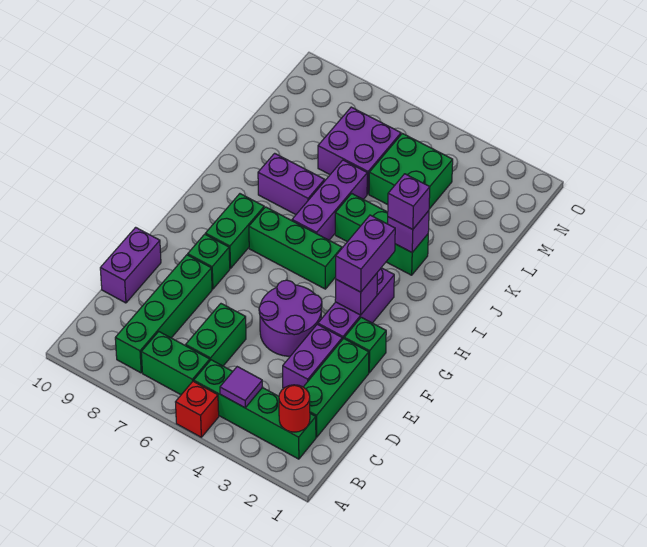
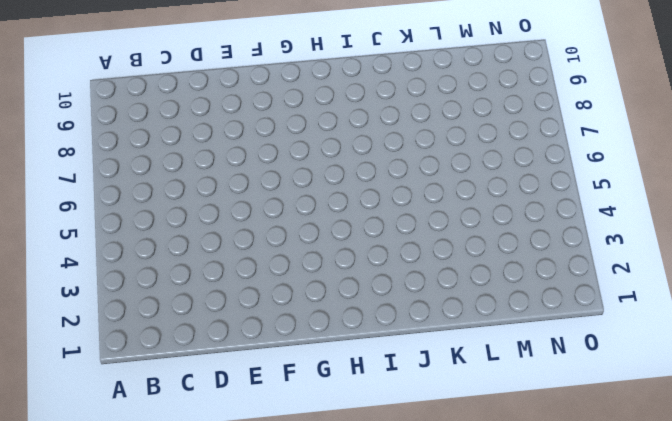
none -> red 1x1 brick [176,381,219,437]
none -> green 1x4 brick [194,360,316,459]
none -> green 1x2 brick [141,332,210,395]

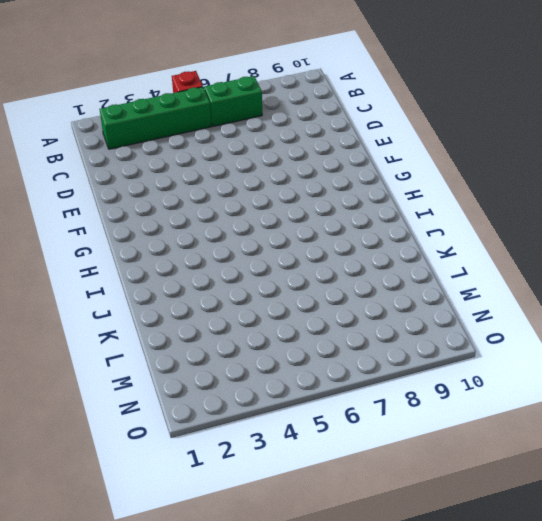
none -> green 1x4 brick [115,255,212,373]
none -> green 1x3 brick [304,338,369,437]
none -> green 1x2 brick [186,304,246,366]

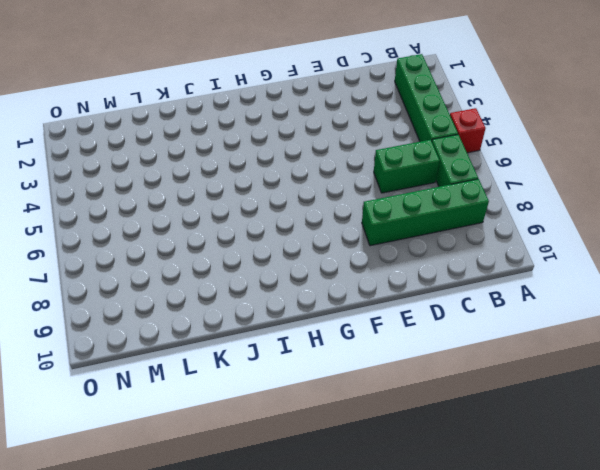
none -> green 1x3 brick [304,338,369,437]
none -> purple 1x2 brick [283,324,342,388]
none -> purple 1x2 brick [100,227,161,303]

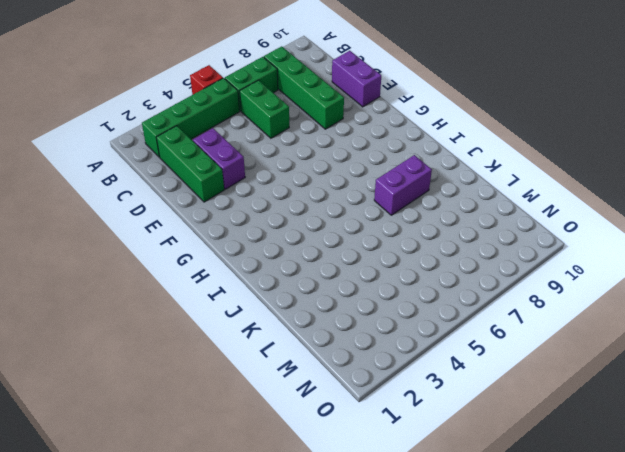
none -> purple 2x2 round brick [259,280,322,356]
none -> green 1x1 brick [344,317,386,373]
none -> purple 1x3 brick [318,268,394,339]

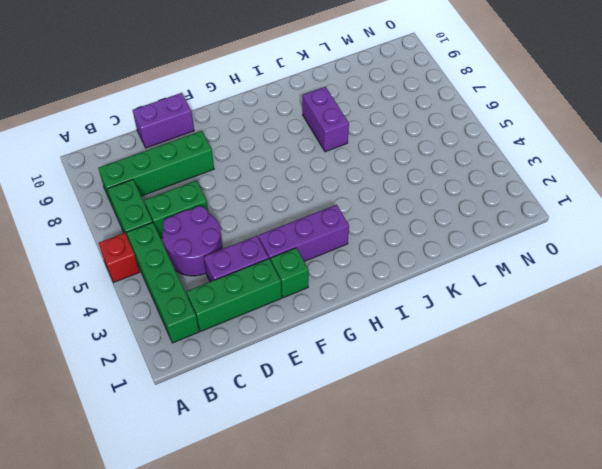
purple 2x2 round brick [163,206,223,276] -> purple 2x2 round brick moved to [259,280,322,356]
none -> green 1x1 brick [188,234,230,289]
none -> green 1x2 brick [205,194,264,268]
none -> green 1x3 brick [249,207,342,289]

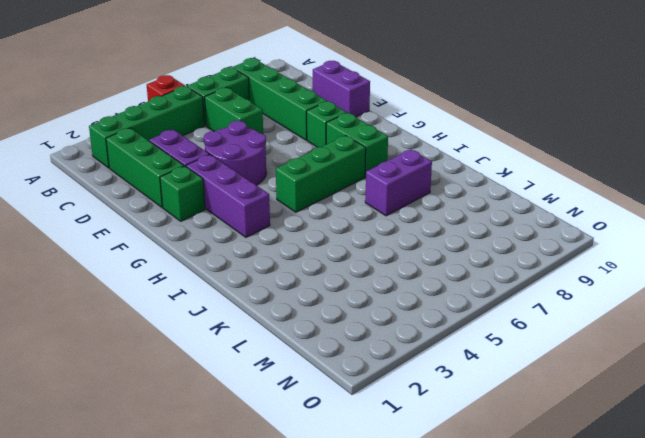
none -> purple 1x3 brick [292,160,367,240]
none -> green 1x3 brick [335,193,428,275]
none -> green 2x2 brick [369,133,453,209]

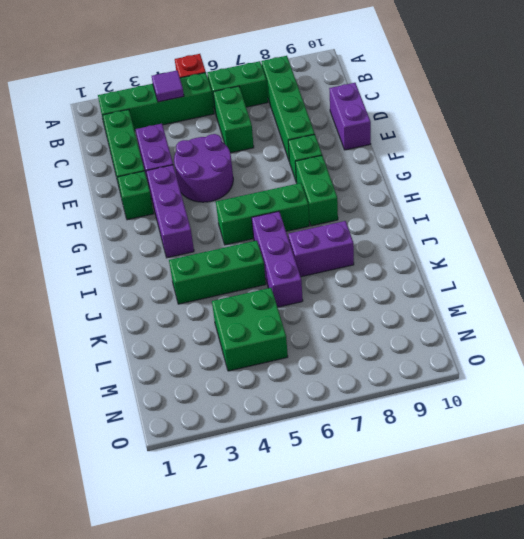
none -> purple 2x2 brick [318,107,401,194]
none -> red 1x1 round brick [279,385,310,432]
none -> purple 1x1 brick [335,273,377,315]

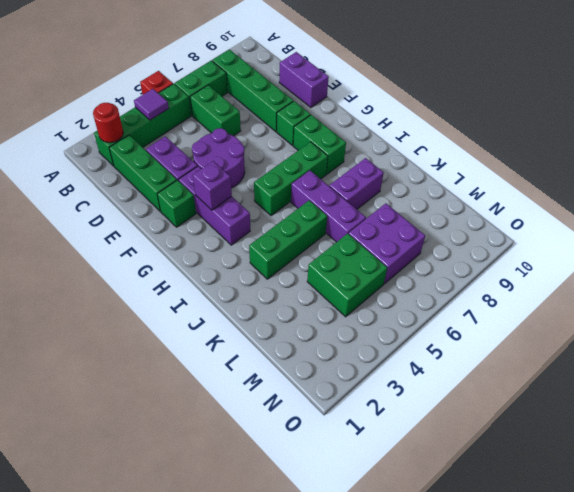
none -> purple 1x1 brick [388,211,429,252]
none -> purple 1x2 brick [336,215,395,292]
none -> purple 1x1 brick [388,174,430,230]

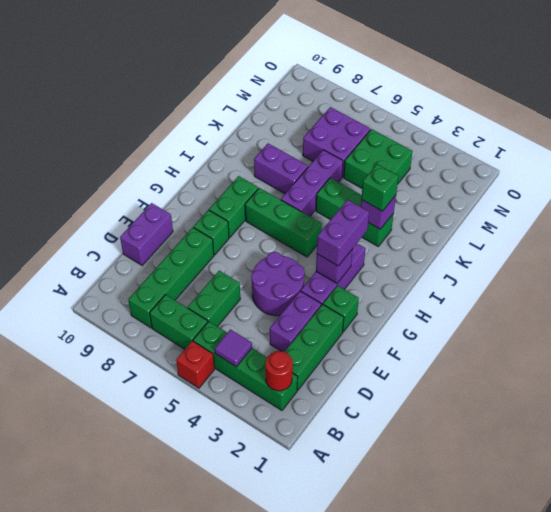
green 1x1 brick [361,164,398,211] -> purple 1x1 brick [388,174,430,230]

